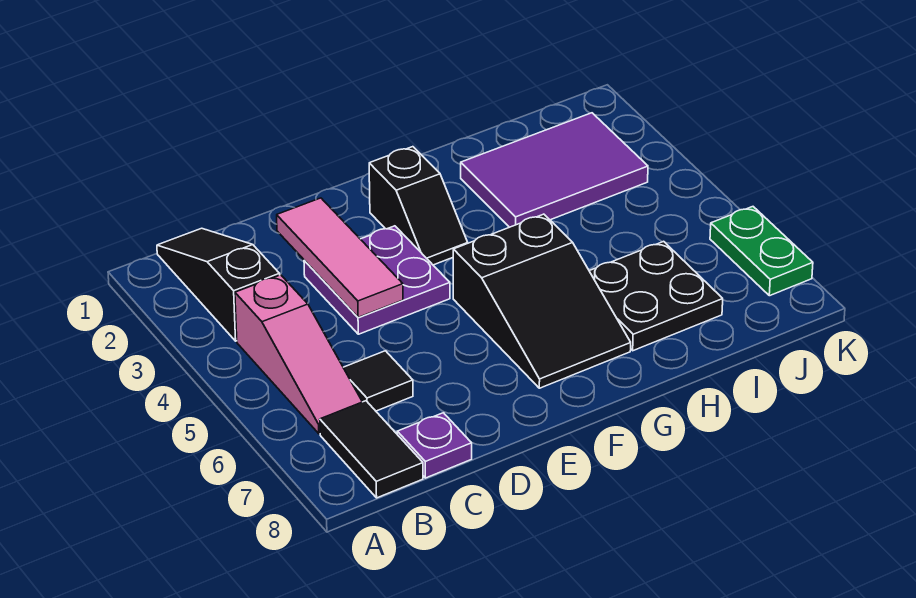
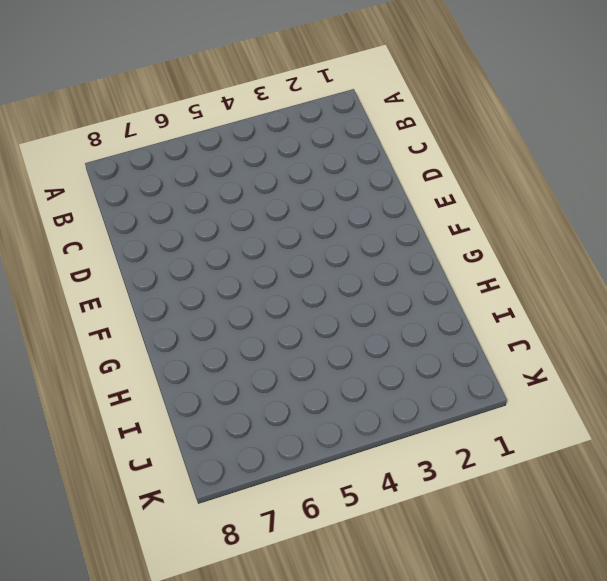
none -> black 1x3 slope [157,228,280,341]
none -> pink 1x3 slope [235,275,362,434]
none -> black 1x2 tile [320,401,423,498]

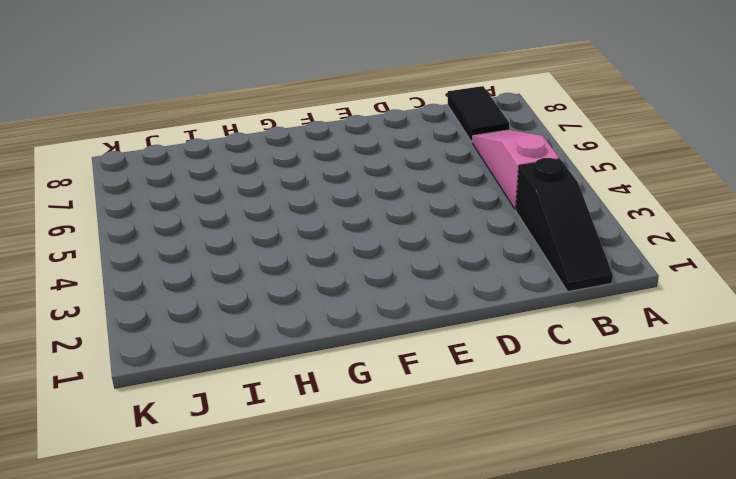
none -> black 1x1 tile [343,351,413,411]
none -> purple 1x1 plate [397,413,472,478]
none -> purple 2x2 plate [304,226,450,334]

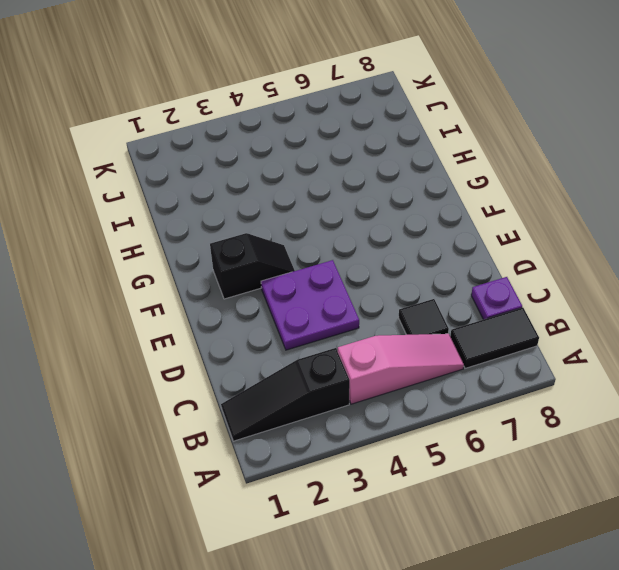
none -> black 2x3 slope [453,214,631,388]
none -> purple 2x3 tile [461,113,648,227]
none -> black 2x2 plate [590,241,723,351]

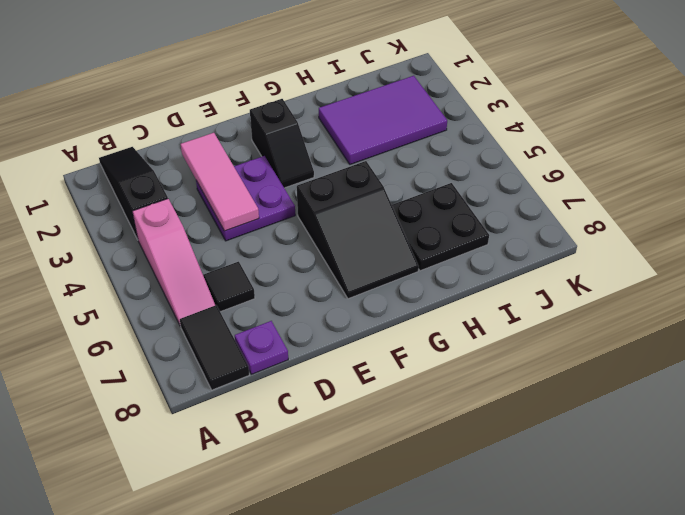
none -> green 1x2 plate [710,207,813,296]

